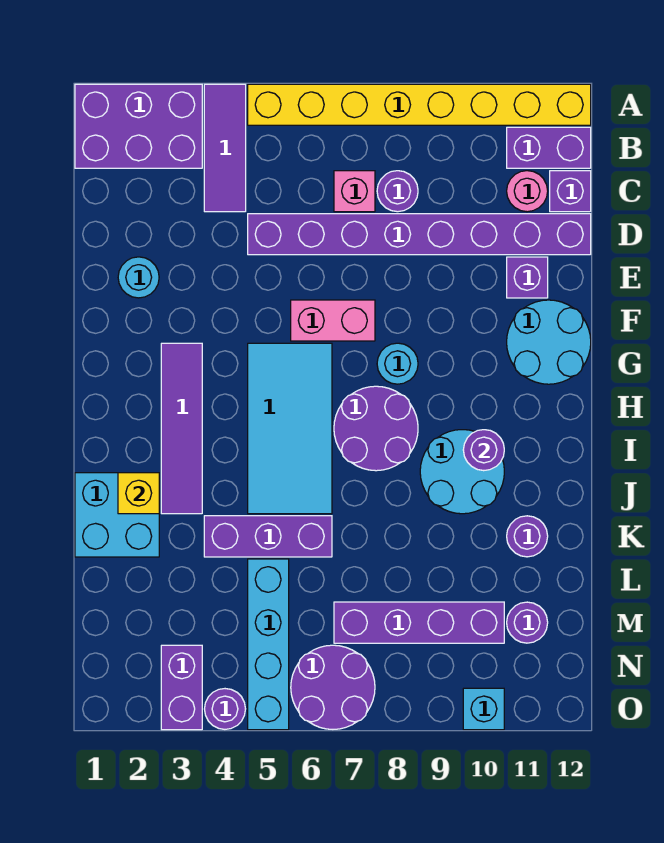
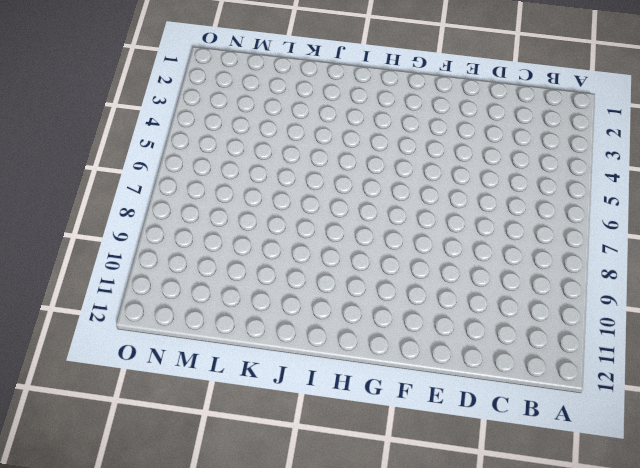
none -> purple 2x3 brick [75,84,202,168]
none -> purple 1x3 tile [204,84,246,212]
none -> yellow 1x8 brick [248,84,591,125]
none -> purple 1x2 brick [507,127,591,168]

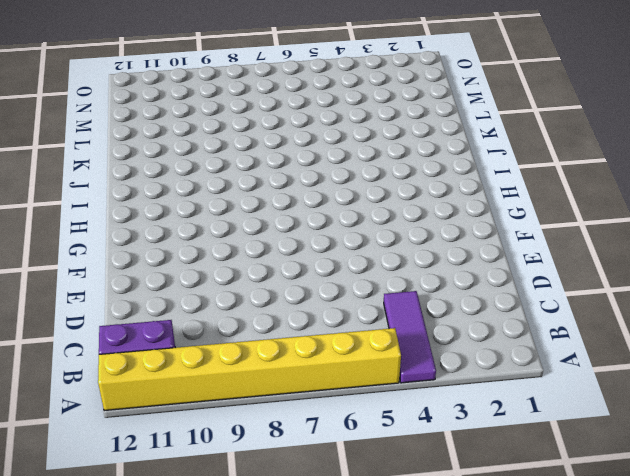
none -> purple 2x3 brick [75,84,202,168]
none -> pink 1x1 brick [334,171,375,212]
none -> purple 1x1 round brick [377,171,418,212]
none -> pink 1x1 round brick [507,171,548,212]

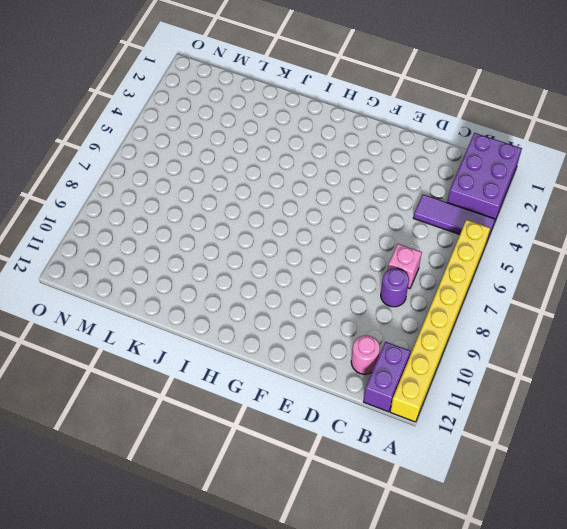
none -> purple 1x1 brick [550,171,591,212]
none -> purple 1x8 brick [248,214,591,255]
none -> cyan 1x1 round brick [118,257,159,298]
none -> purple 1x1 brick [507,257,548,298]

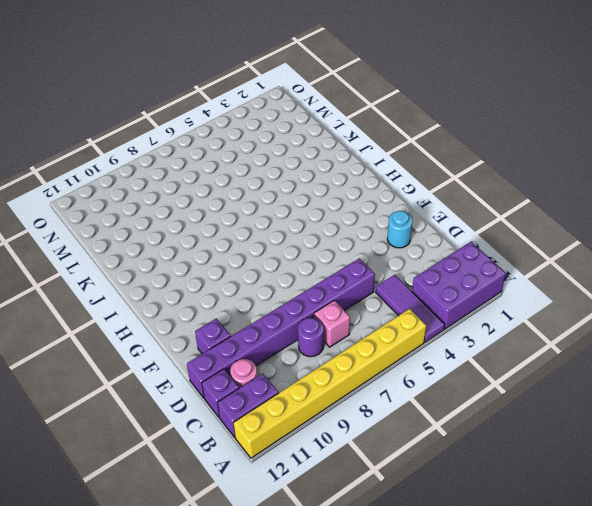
none -> pink 1x2 brick [291,300,375,341]
none -> cyan 2x2 round brick [507,300,591,384]
none -> purple 1x4 tile [161,343,202,514]
none -> cyan 2x4 tile [248,343,332,514]

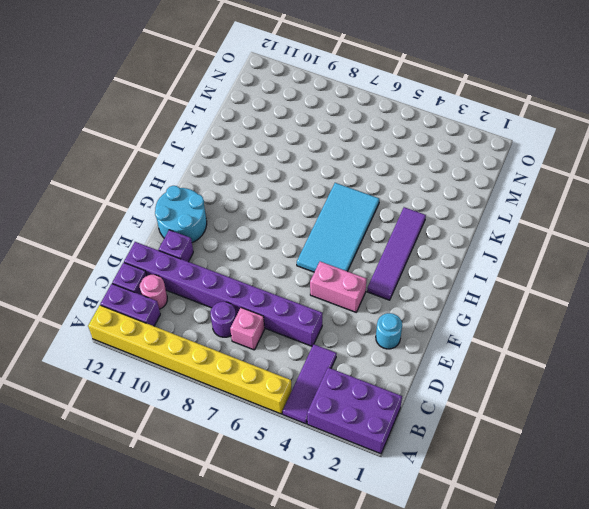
pink 1x2 brick [310,262,366,312] -> pink 1x2 brick moved to [291,300,375,341]
none -> cyan 1x1 round brick [377,343,418,384]
none -> purple 2x2 round brick [334,386,418,471]
none -> cyan 2x2 round brick [420,430,504,514]
none -> cyan 2x2 brick [75,473,159,557]

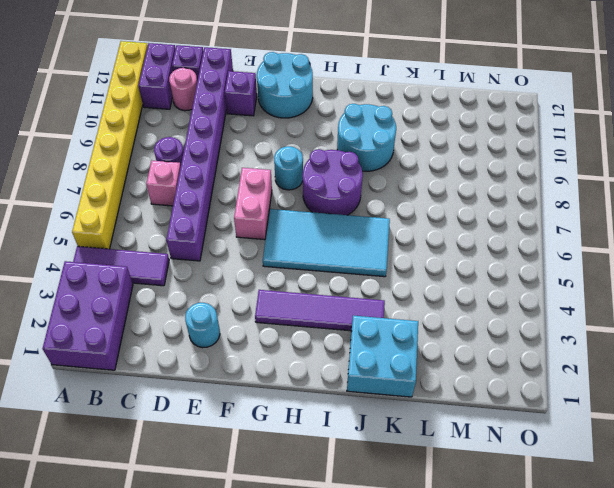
none -> purple 1x3 brick [204,516,332,557]
none -> purple 1x1 round brick [507,516,548,557]
none -> cyan 1x4 brick [248,559,289,730]
none -> purple 1x4 brick [334,602,504,643]

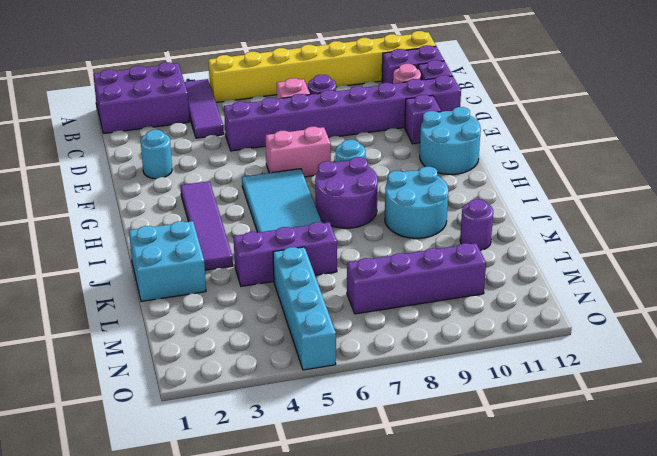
none -> purple 1x1 round brick [507,602,548,643]
none -> purple 1x2 brick [161,645,202,730]
none -> purple 2x2 round brick [291,645,375,729]
none -> purple 1x1 round brick [205,689,245,729]

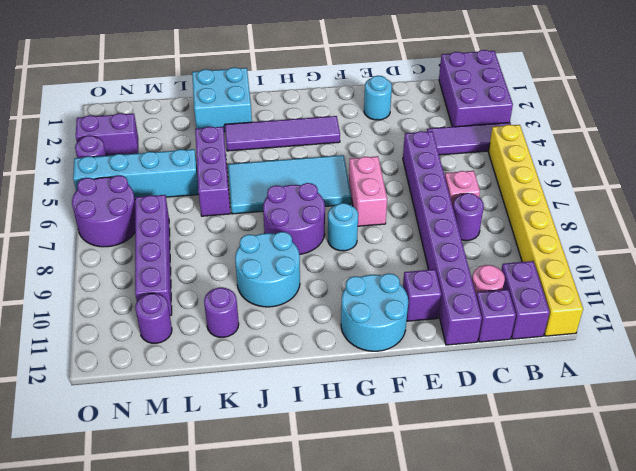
none -> cyan 1x1 brick [463,688,504,730]
none -> purple 1x1 round brick [463,430,504,471]
none -> yellow 1x1 brick [118,473,159,514]

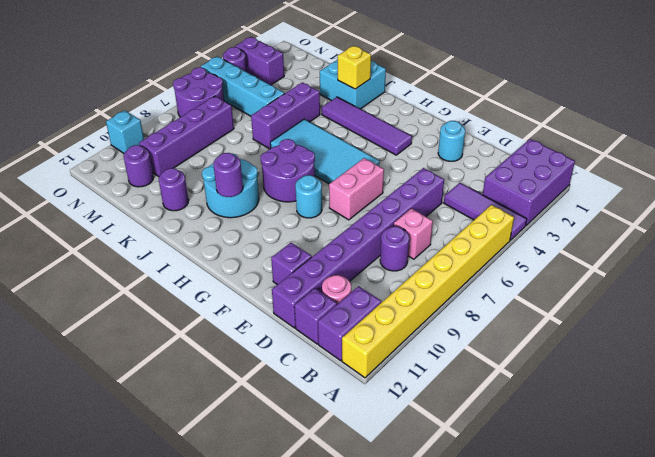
none -> cyan 2x2 round brick [507,300,591,384]

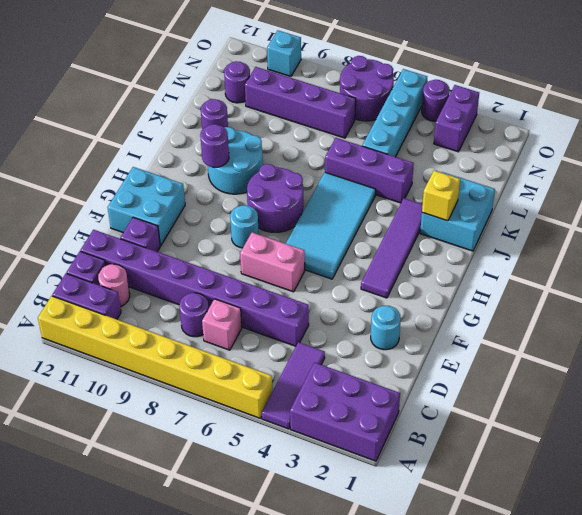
cyan 2x2 brick [108,167,185,246] -> cyan 2x2 round brick [507,300,591,384]

